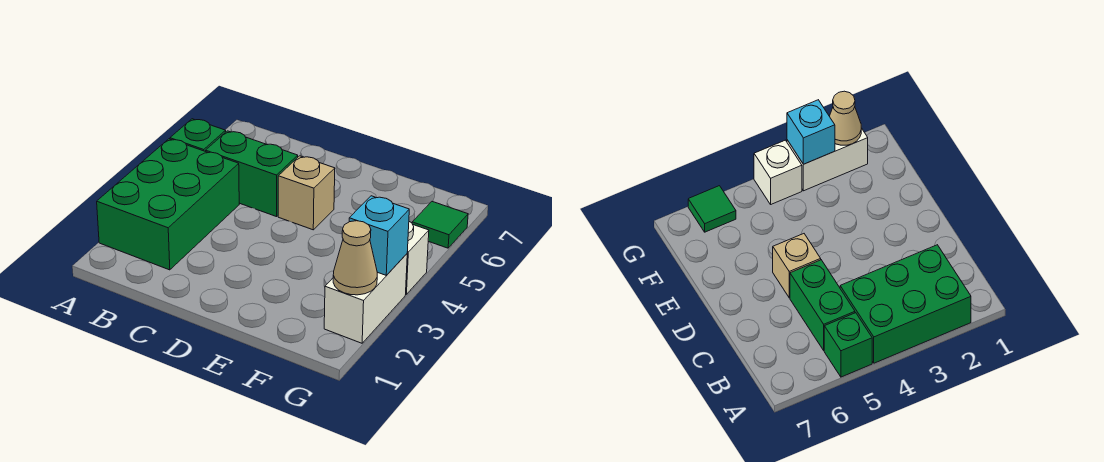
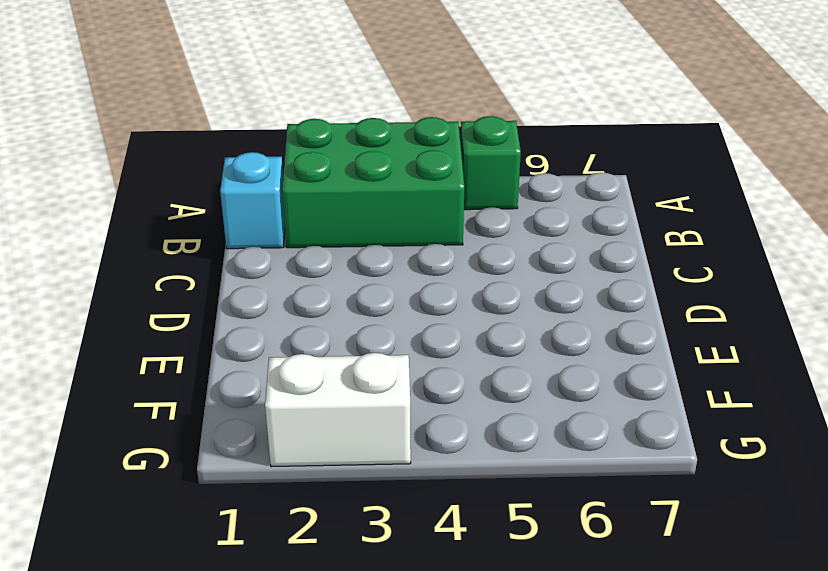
cyan 1x1 brick [220,152,285,249] -> cyan 1x1 brick moved to [349,196,409,275]
none -> green 1x2 brick [206,131,298,217]
none -> tan 1x1 brick [278,156,335,230]

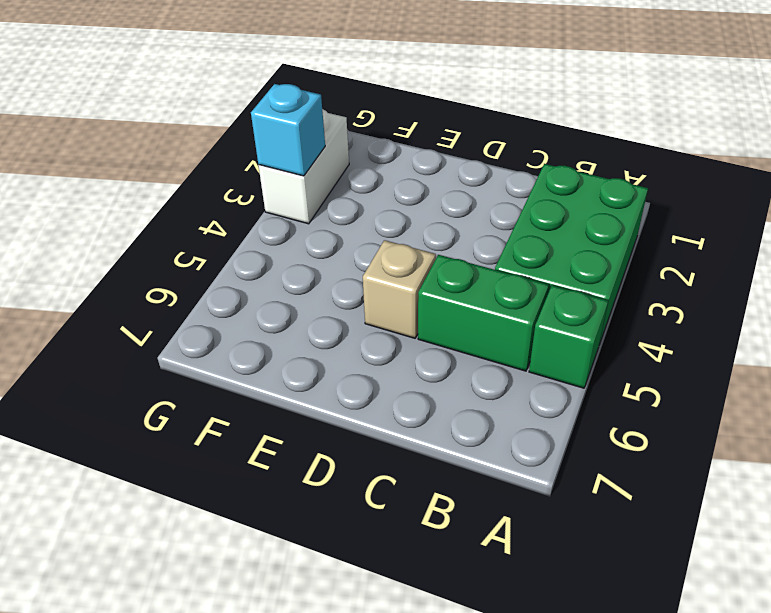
none -> white 1x1 brick [406,222,429,294]
none -> green 1x1 tile [412,202,468,248]

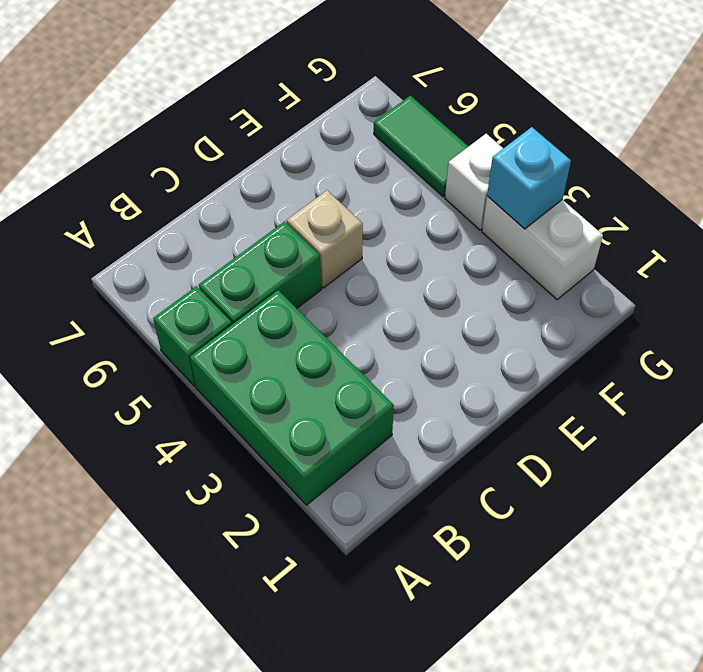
green 1x2 tile [374,96,469,197] -> green 1x1 tile [412,202,468,248]
none -> tan 1x1 cone [333,221,377,295]

